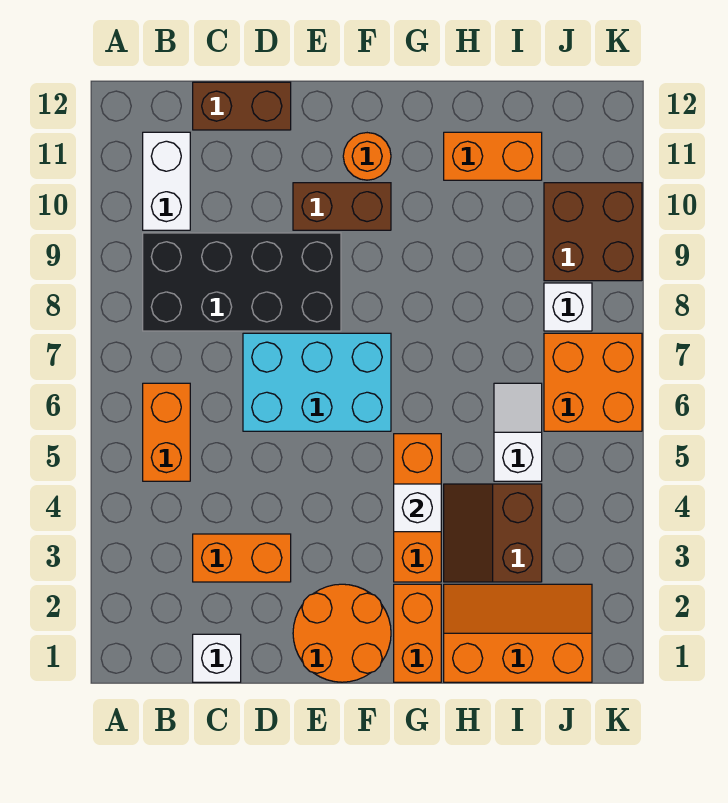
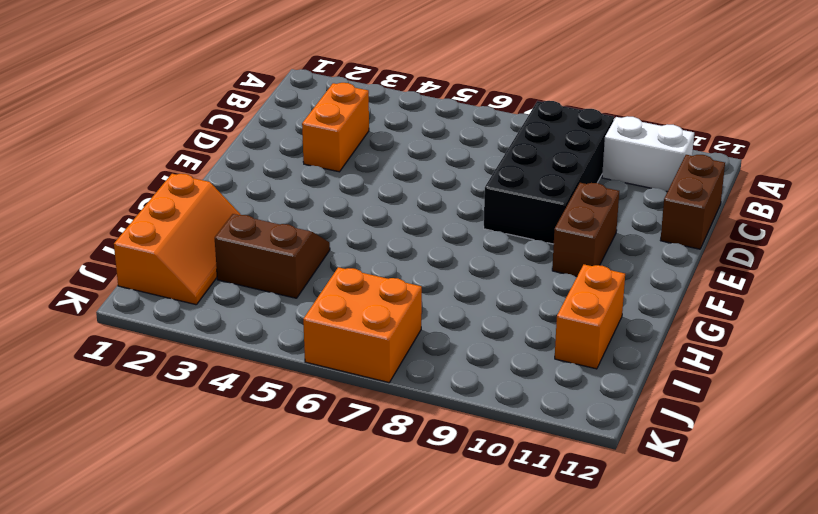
none -> orange 1x2 brick [143,383,190,481]
none -> white 1x1 brick [193,634,241,682]
none -> cyan 2x3 brick [243,333,391,431]

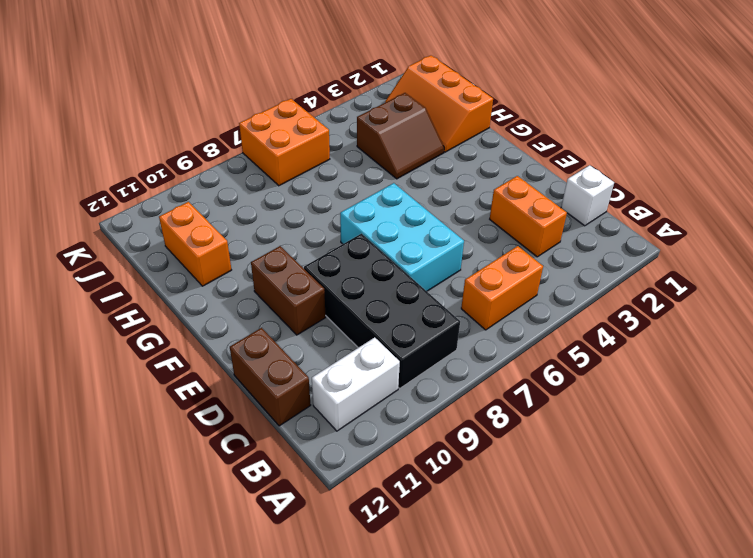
none -> orange 2x2 round brick [293,584,391,682]
none -> orange 1x1 round brick [343,133,391,180]
none -> orange 1x2 brick [394,584,441,682]

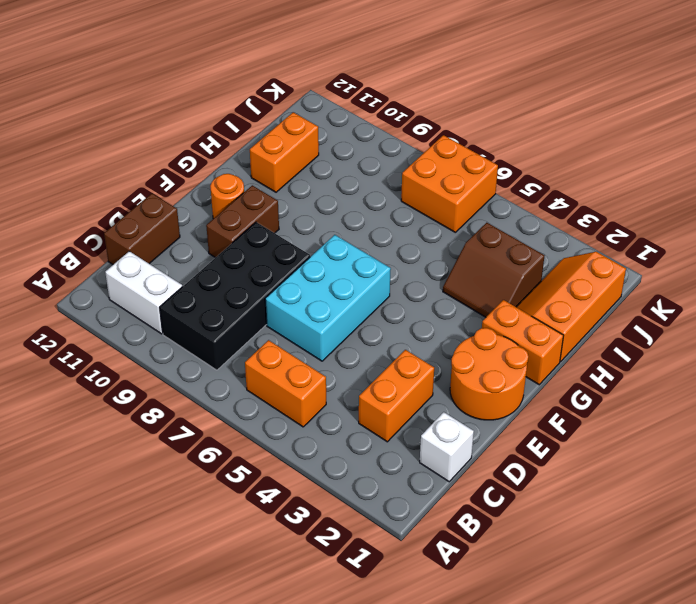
none -> orange 1x3 brick [394,434,441,582]
none -> white 1x2 slope [494,383,542,481]
none -> white 1x1 brick [544,283,592,331]

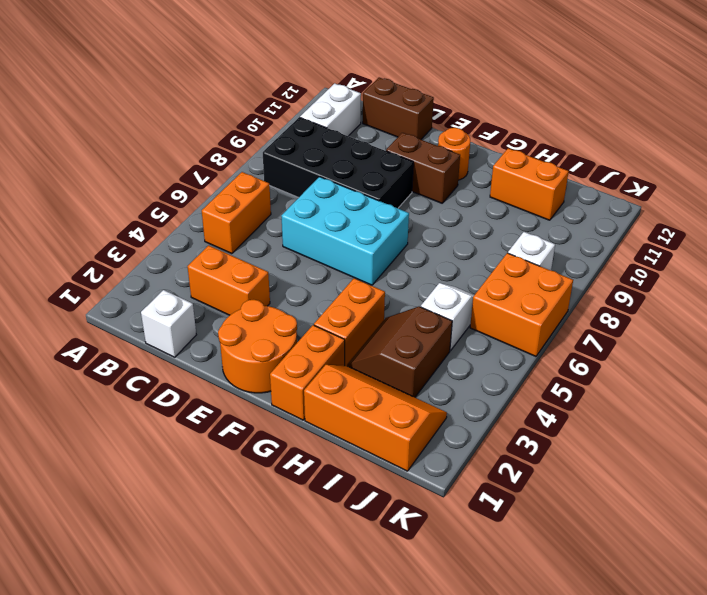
orange 1x2 brick [314,278,385,366] -> orange 1x3 brick [394,434,441,582]
none -> brown 2x2 brick [544,183,642,281]
none -> white 1x1 brick [394,484,441,532]

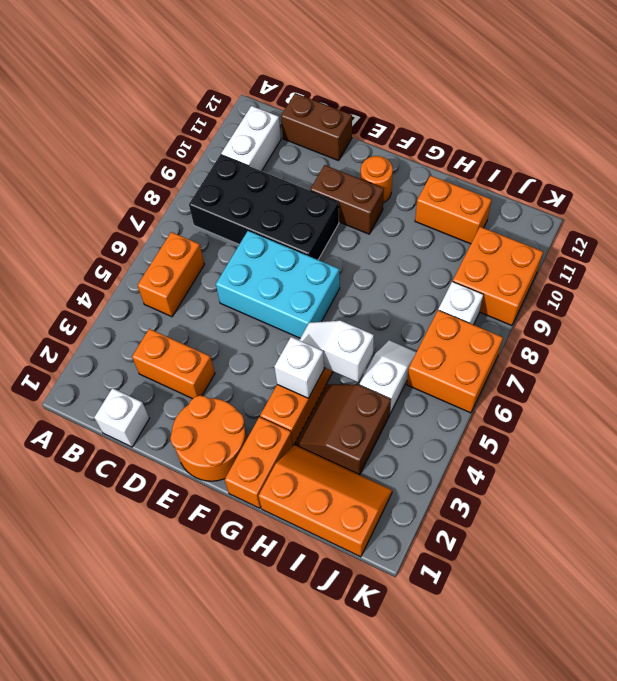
white 1x2 slope [299,321,374,382] -> none
orange 2x2 brick [453,227,543,325] -> brown 2x2 brick [544,183,642,281]

